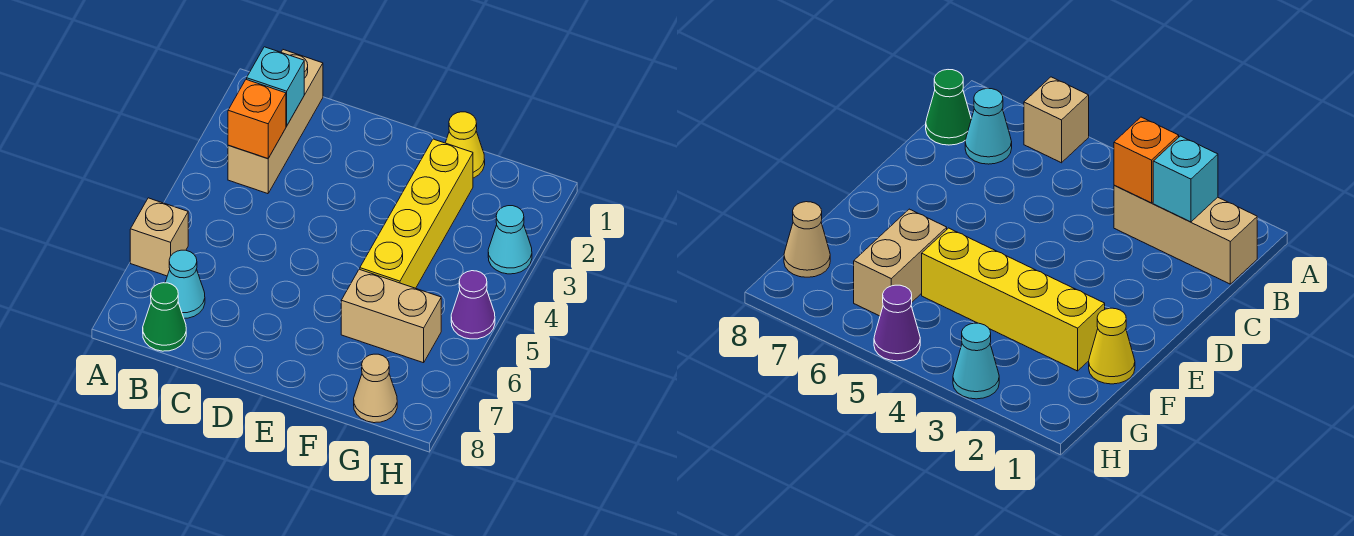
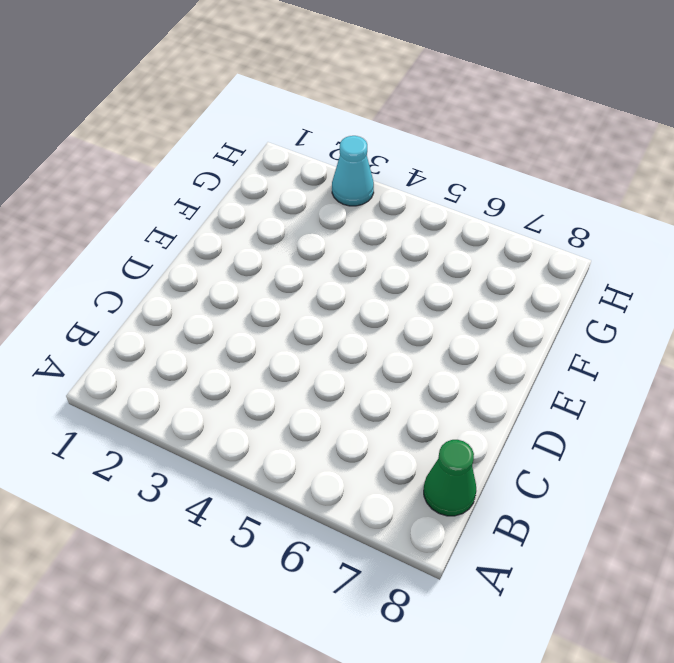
none -> tan 1x1 brick [130,198,188,276]
none -> tan 1x3 brick [228,50,323,194]
none -> cyan 1x1 cone [165,250,205,318]

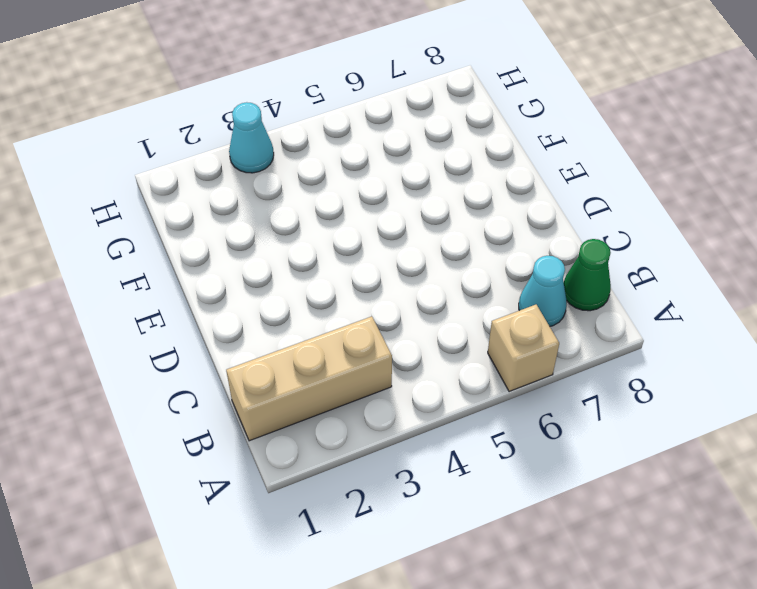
none -> yellow 1x1 cone [445,112,485,178]
none -> yellow 1x4 brick [360,139,473,288]
none -> tan 1x2 brick [341,269,441,363]

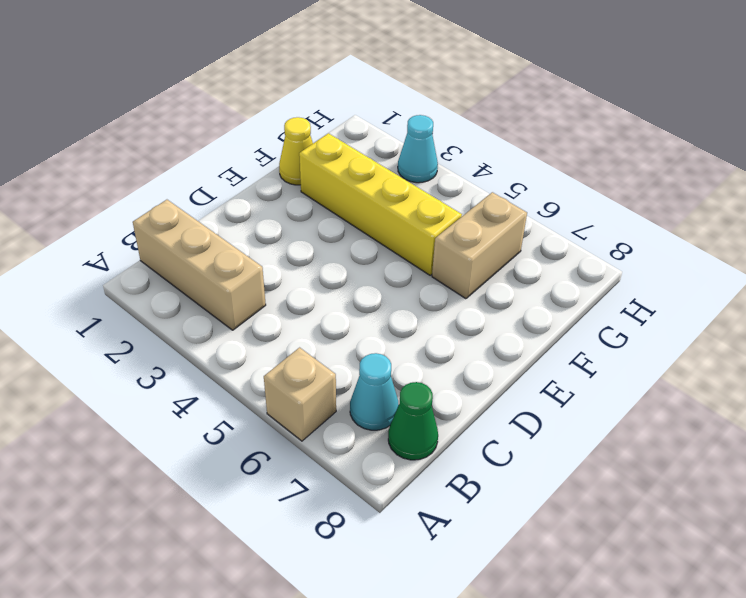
none -> tan 1x1 cone [354,354,397,423]
none -> purple 1x1 cone [451,271,495,339]
none -> cyan 1x1 brick [247,47,304,126]

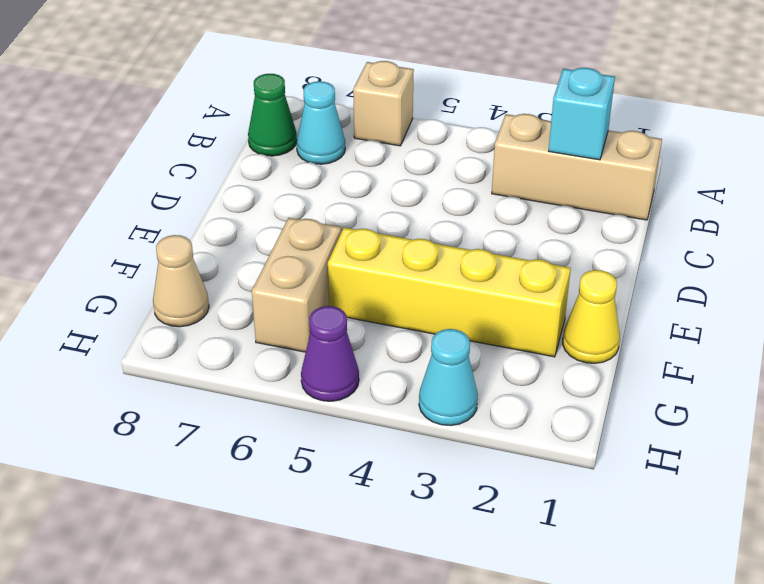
none -> orange 1x1 brick [228,79,286,159]

